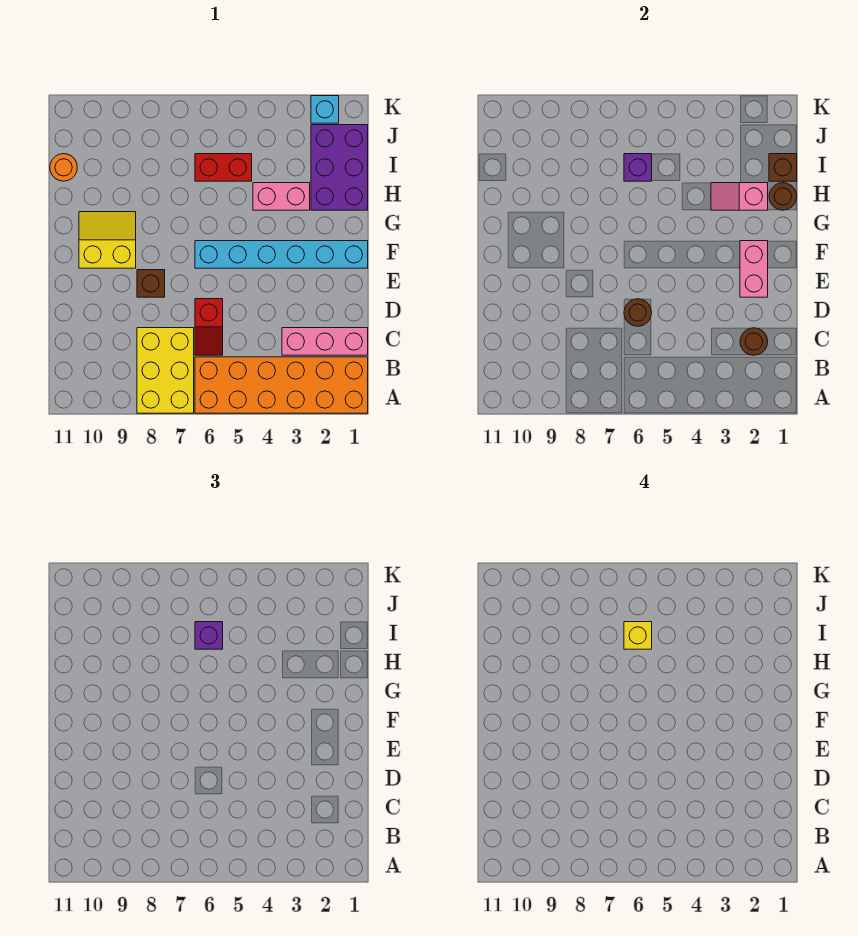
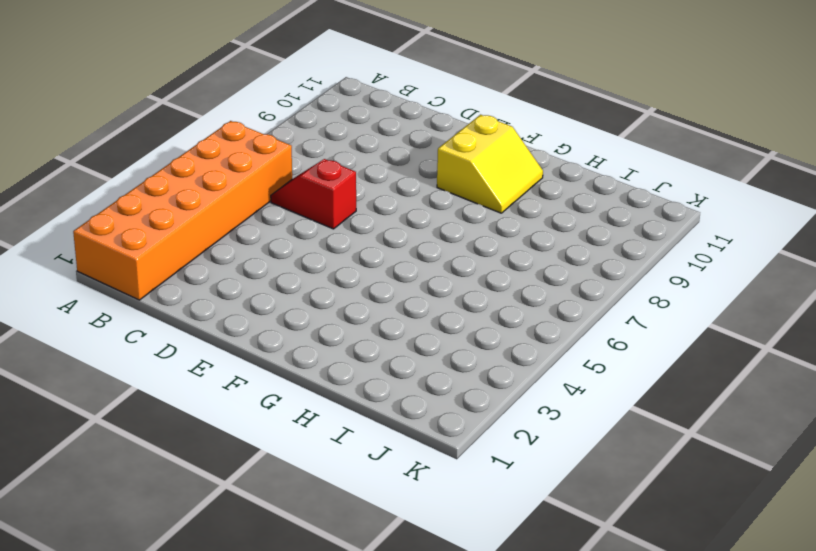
none -> yellow 2x3 brick [137,328,194,413]
none -> pink 1x3 brick [282,328,368,355]
none -> brown 1x1 brick [137,270,165,297]

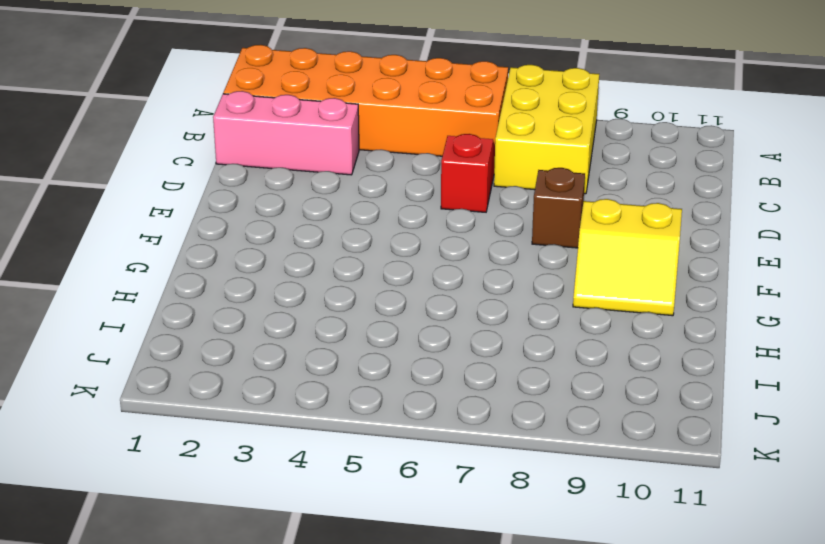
none -> cyan 1x6 brick [195,241,368,268]
none -> purple 2x3 brick [311,125,368,210]
none -> pink 1x2 brick [253,183,310,210]

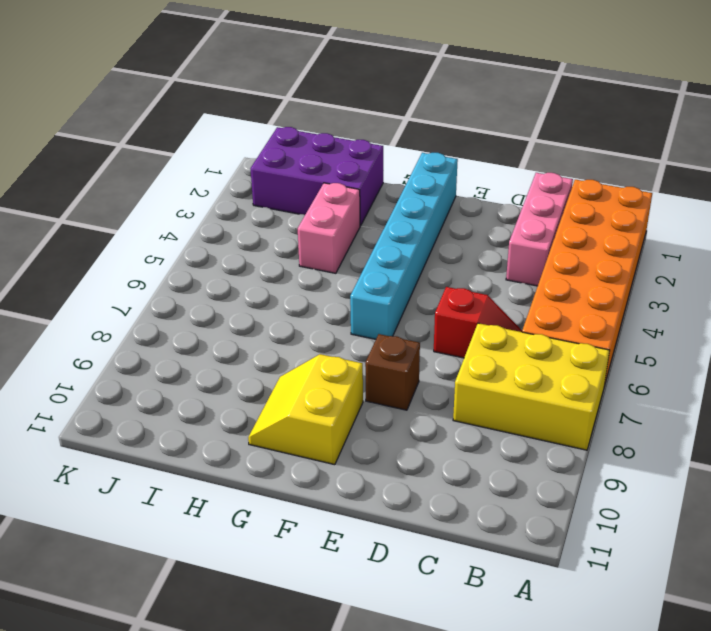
none -> red 1x2 brick [195,154,252,181]
none -> orange 1x1 round brick [50,154,77,181]
none -> cyan 1x1 brick [311,96,339,123]

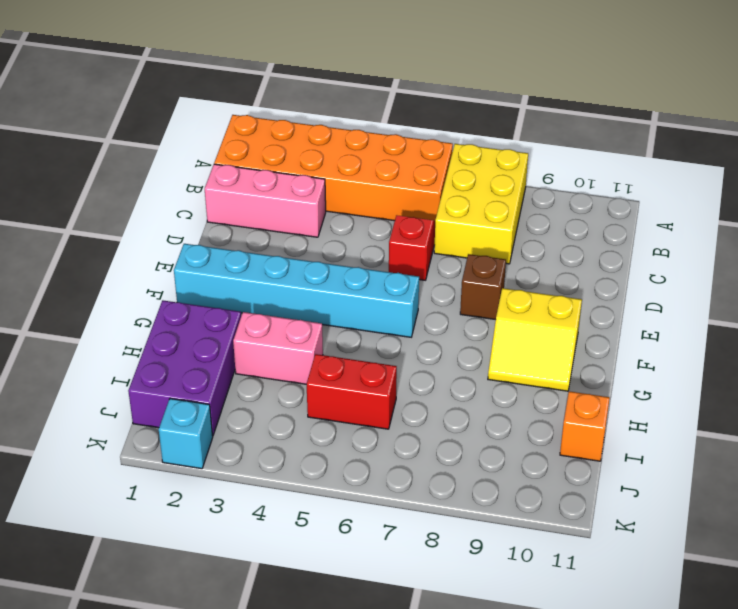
orange 1x1 brick [560,391,610,461] -> orange 1x1 round brick [50,154,77,181]
none -> brown 1x1 round brick [740,328,768,355]
none -> brown 1x1 round brick [624,299,652,326]
none -> pink 1x2 brick [740,241,768,297]

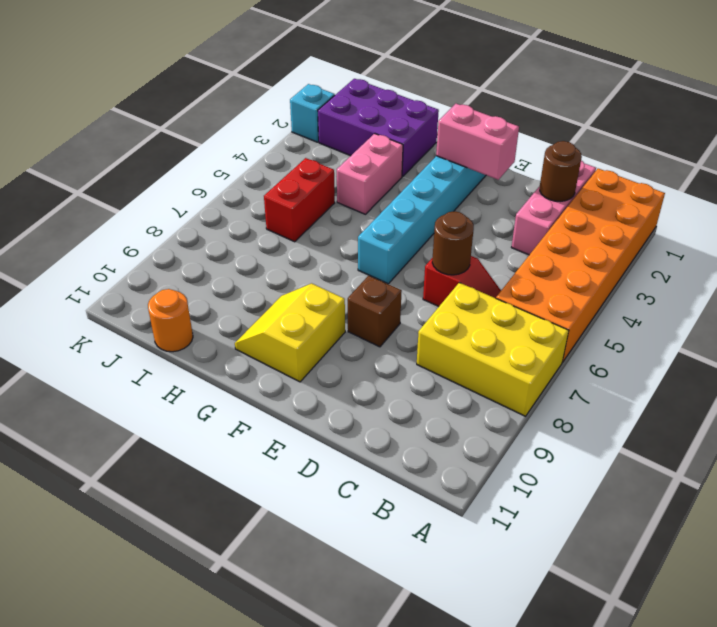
none -> brown 1x1 round brick [769,183,797,210]
none -> pink 1x2 slope [711,183,768,210]
none -> brown 1x1 brick [769,154,797,181]

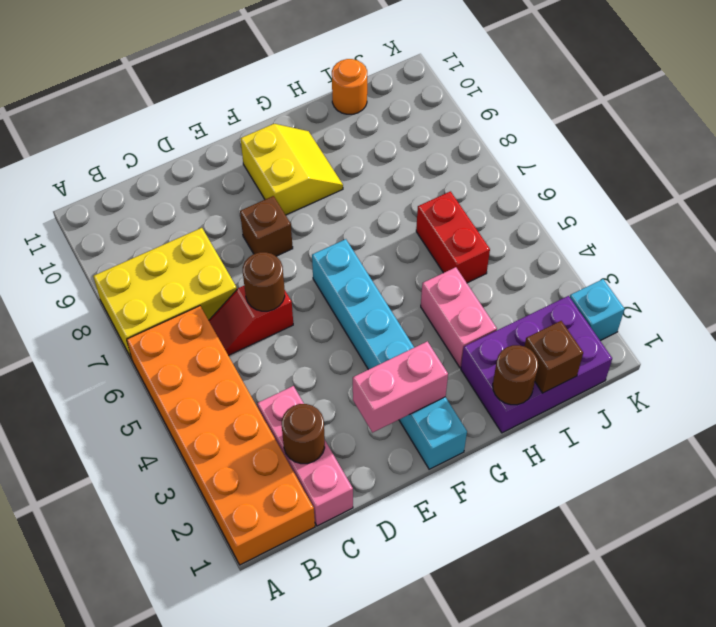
none -> pink 1x2 slope [711,183,768,210]
none -> purple 1x1 brick [624,154,652,181]
none -> purple 1x1 brick [195,622,223,649]

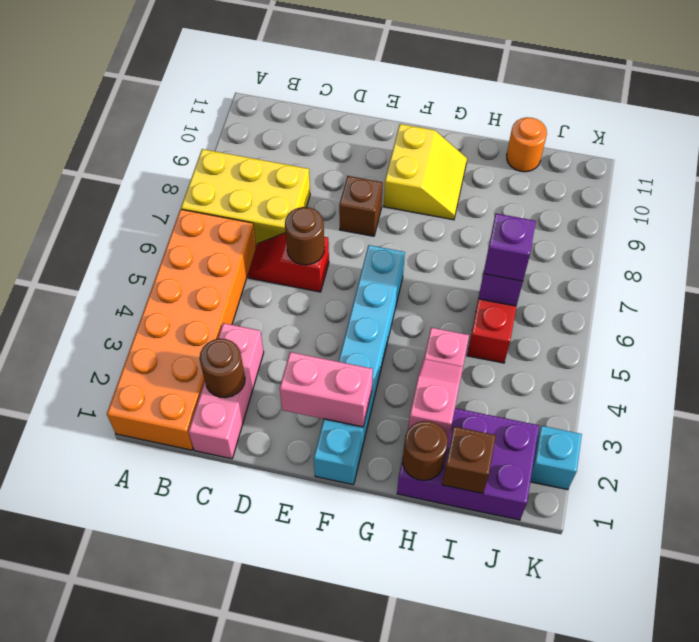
none -> yellow 1x1 brick [624,622,652,649]

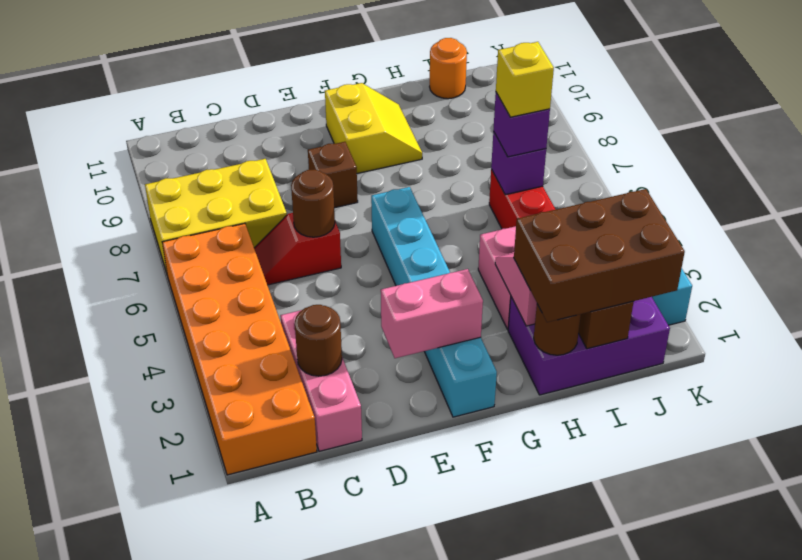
brown 2x3 brick [513,189,685,322] -> none

